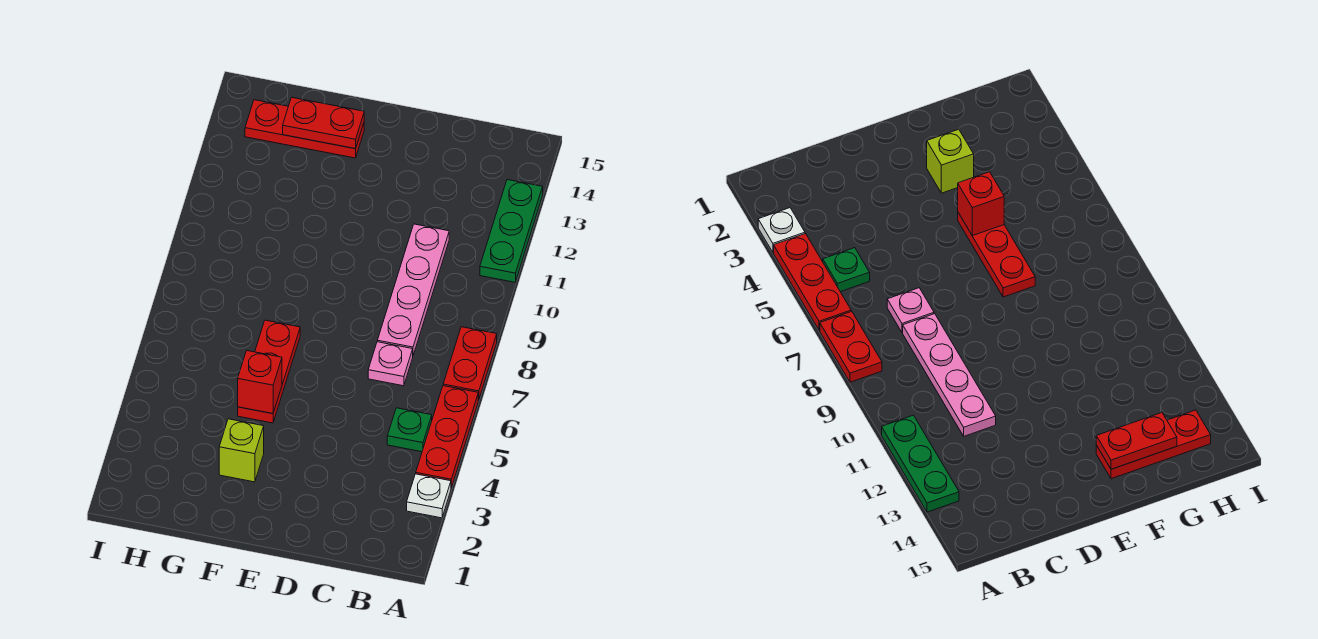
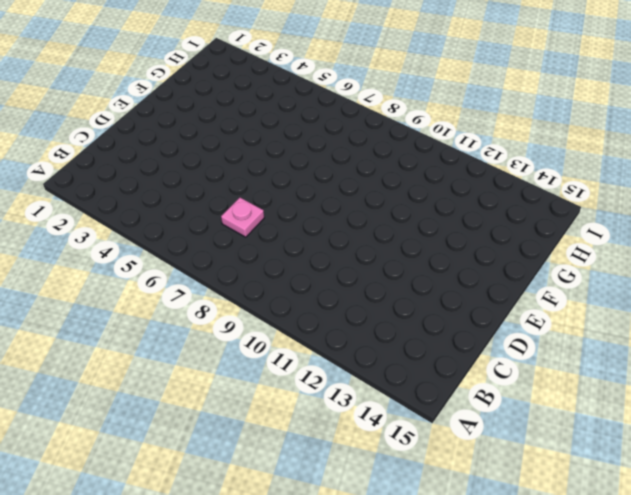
none -> white 1x1 plate [407,474,451,518]
none -> red 1x3 plate [416,386,478,488]
none -> red 1x2 plate [443,327,497,400]

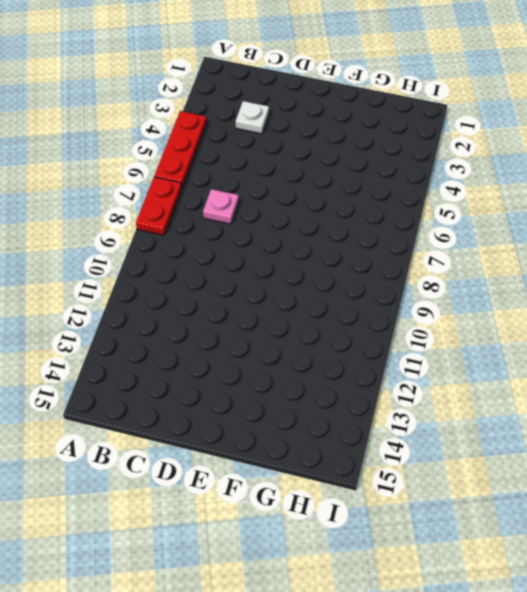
white 1x1 plate [236,101,269,134] -> white 1x1 plate moved to [407,474,451,518]
none -> green 1x3 plate [480,180,543,282]
none -> green 1x1 plate [387,408,432,452]
none -> pink 1x4 plate [377,224,449,355]

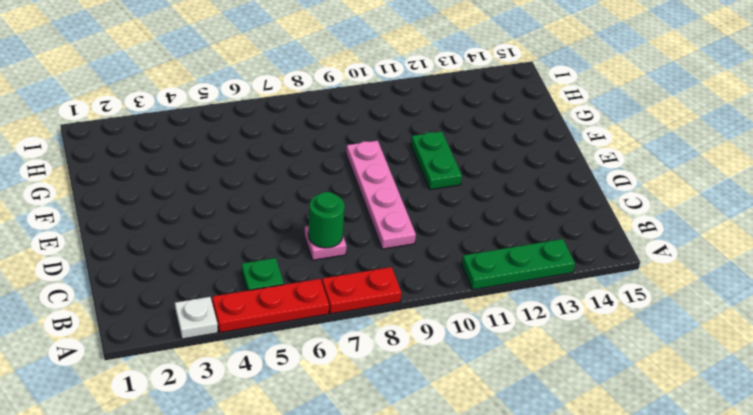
green 1x1 round brick [308,192,345,248] -> none
pink 1x4 plate [346,141,416,249] -> pink 1x4 plate turned to [377,224,449,355]
green 1x2 plate [411,131,462,190] -> none
none -> lime 1x1 brick [219,419,264,482]
none -> red 1x3 plate [238,320,300,423]
none -> red 1x3 plate [245,100,364,158]

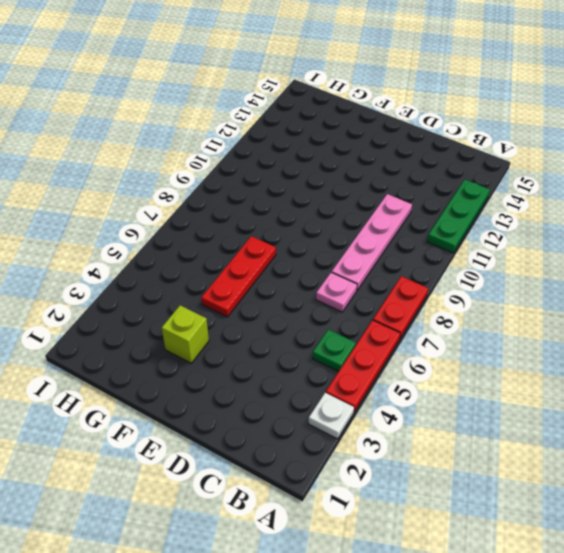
none -> red 1x3 plate [245,100,364,158]
none -> red 1x1 brick [238,351,282,414]
none -> red 1x2 plate [283,97,364,149]

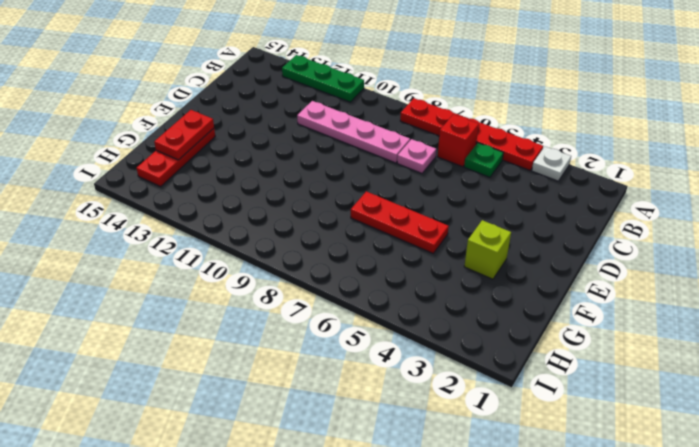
red 1x1 brick [438,114,479,167] -> red 1x1 brick moved to [238,351,282,414]

